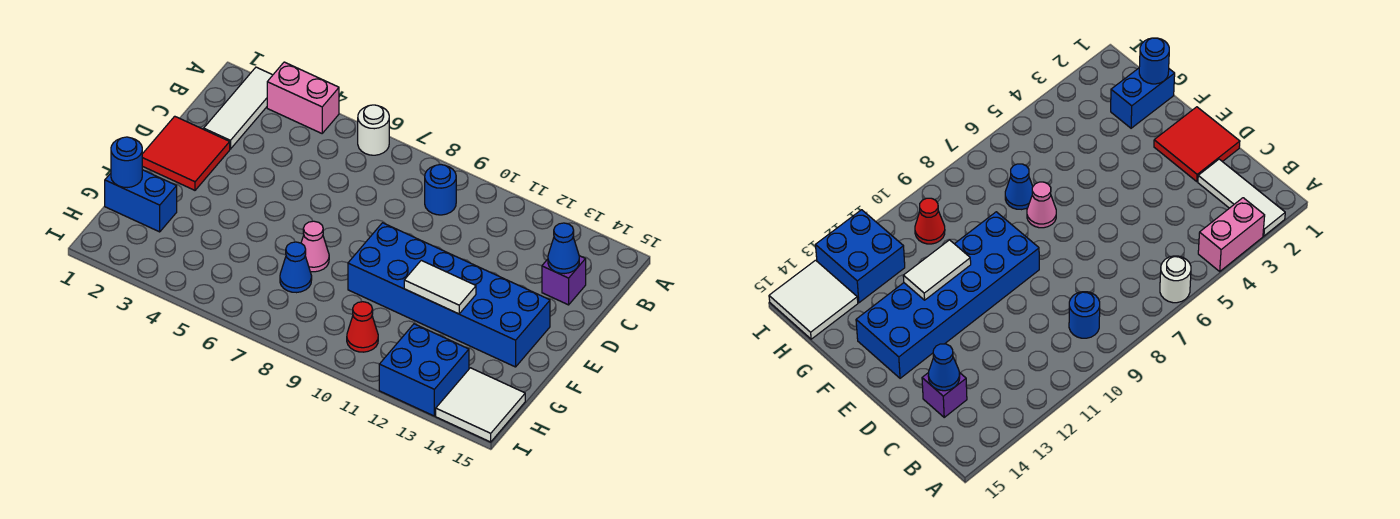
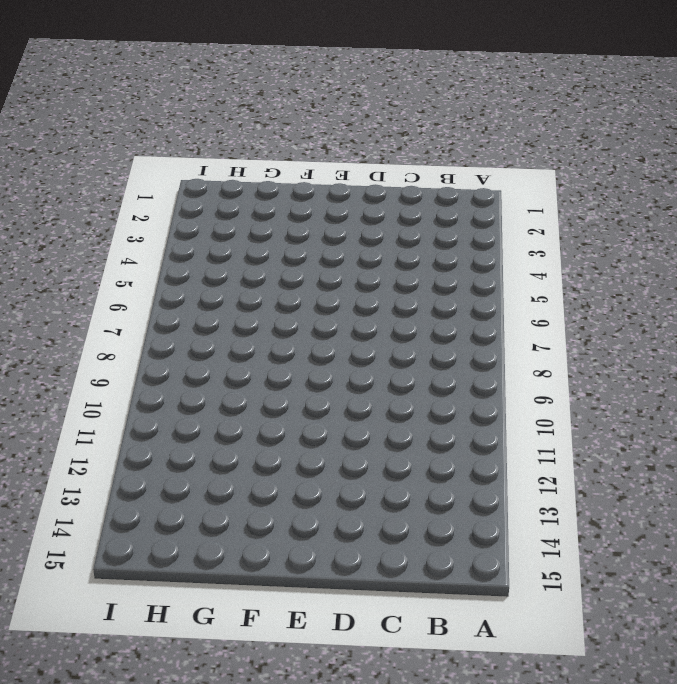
none -> white 1x3 tile [204,67,272,149]
none -> pink 1x2 brick [267,62,339,133]
none -> white 1x1 round brick [358,105,389,155]

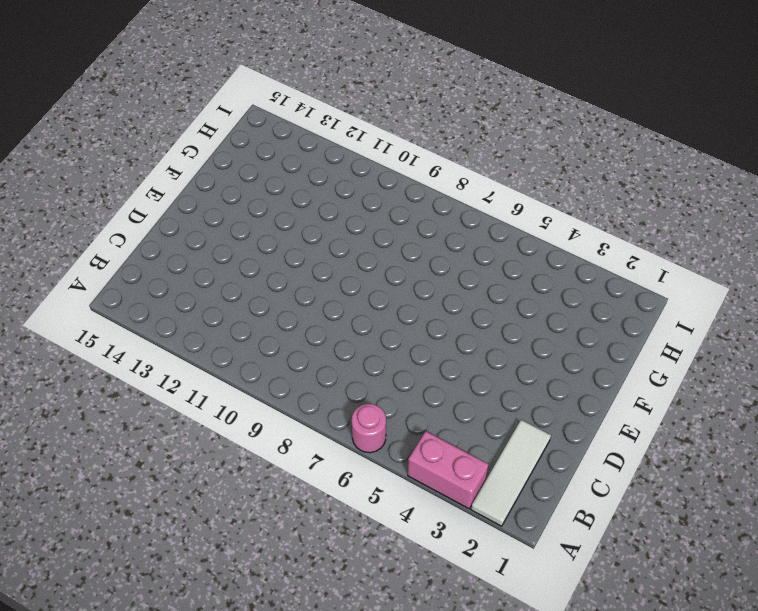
pink 1x1 round brick [352,404,386,453] -> white 1x1 round brick [358,105,389,155]
none -> blue 1x1 round brick [425,165,456,215]
none -> purple 1x1 brick [542,256,586,305]
none -> red 2x2 tile [142,116,230,190]

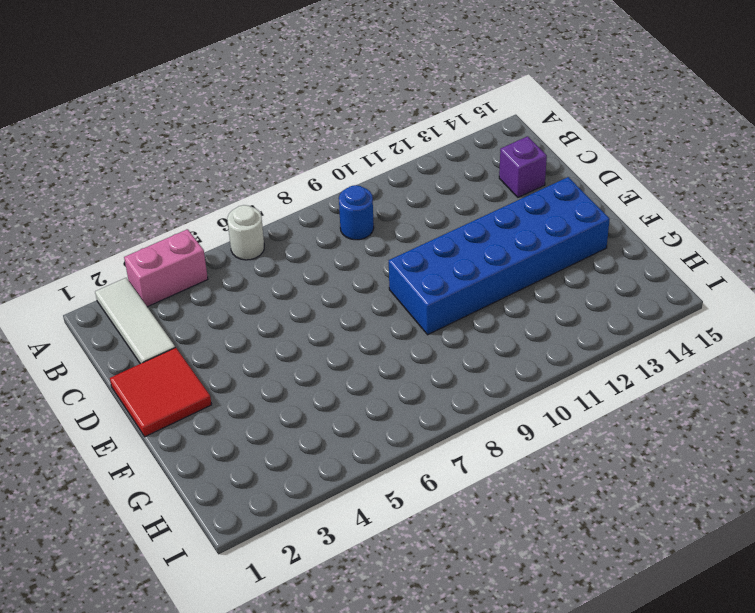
none -> pink 1x1 cone [301,221,329,272]
none -> blue 1x2 brick [105,170,177,232]
none -> blue 1x1 cone [280,242,312,293]

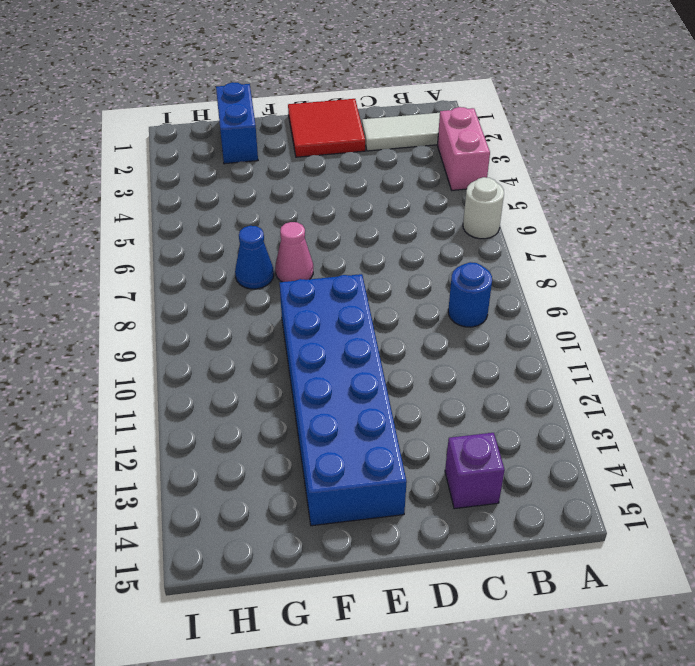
none -> red 1x1 cone [347,302,378,352]
none -> blue 2x2 brick [379,324,469,416]
none -> white 2x2 tile [436,368,525,442]

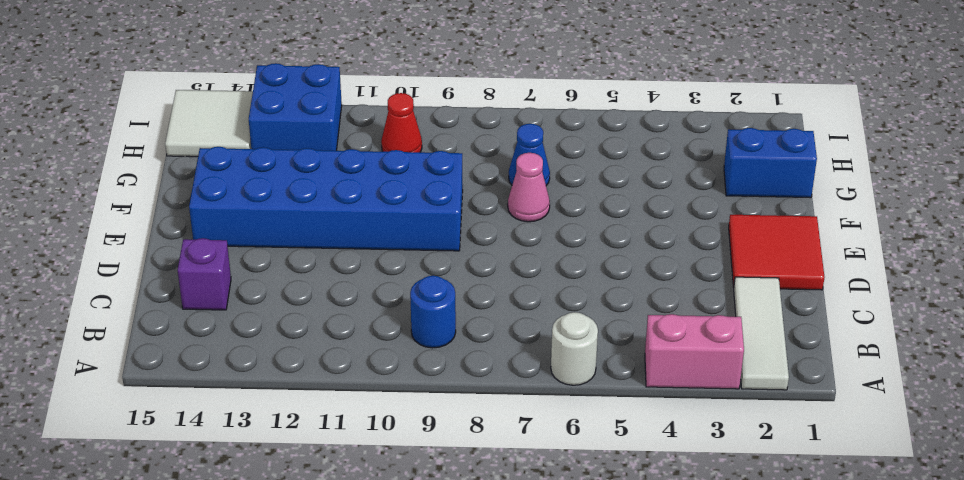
none -> blue 1x1 cone [548,223,579,274]
none -> white 1x2 tile [404,260,476,314]
none -> blue 1x1 round brick [111,137,142,188]

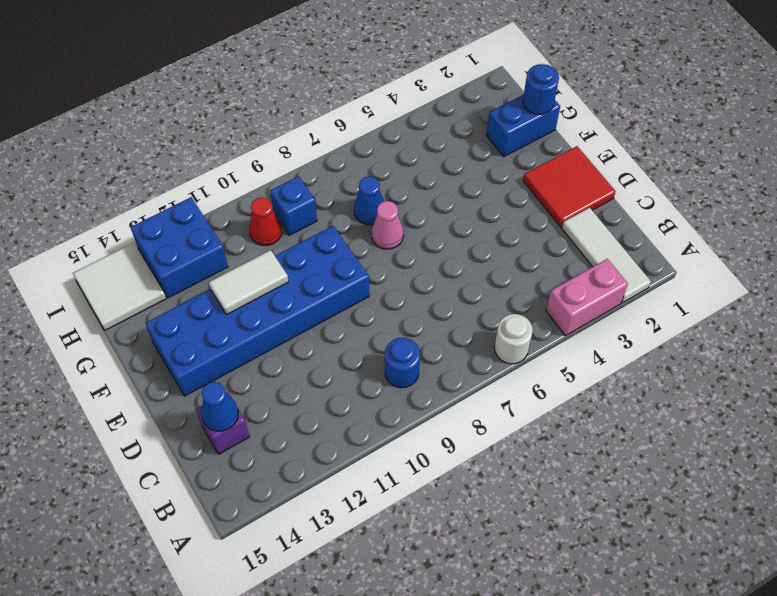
blue 1x1 brick [270,176,317,235] -> none

